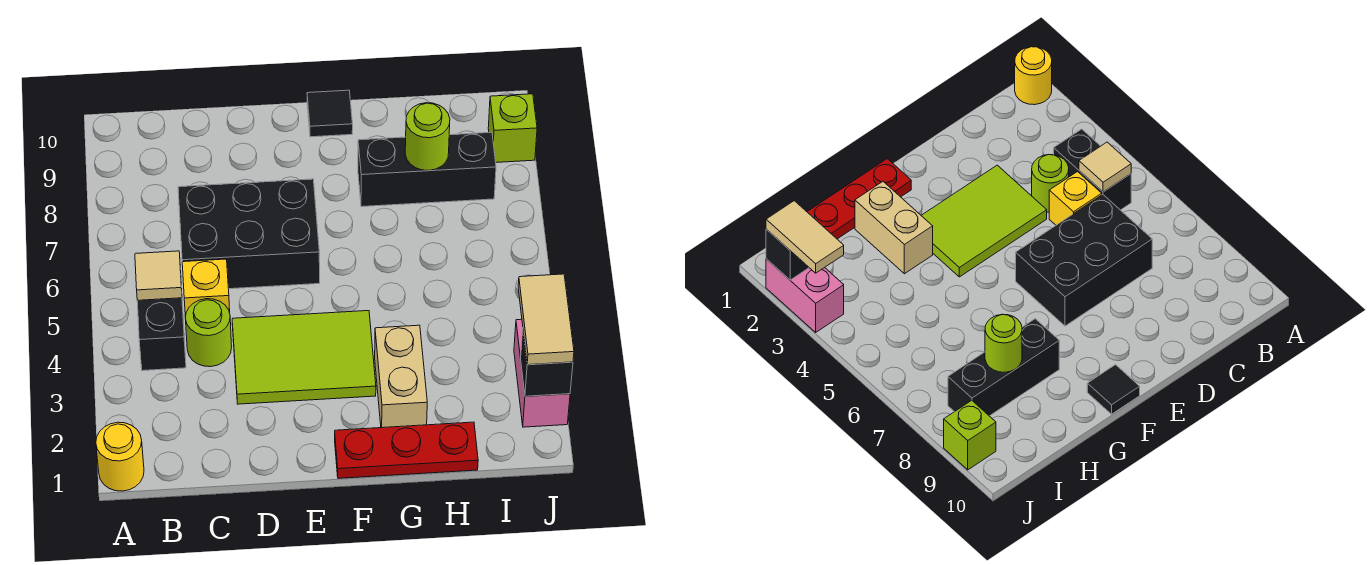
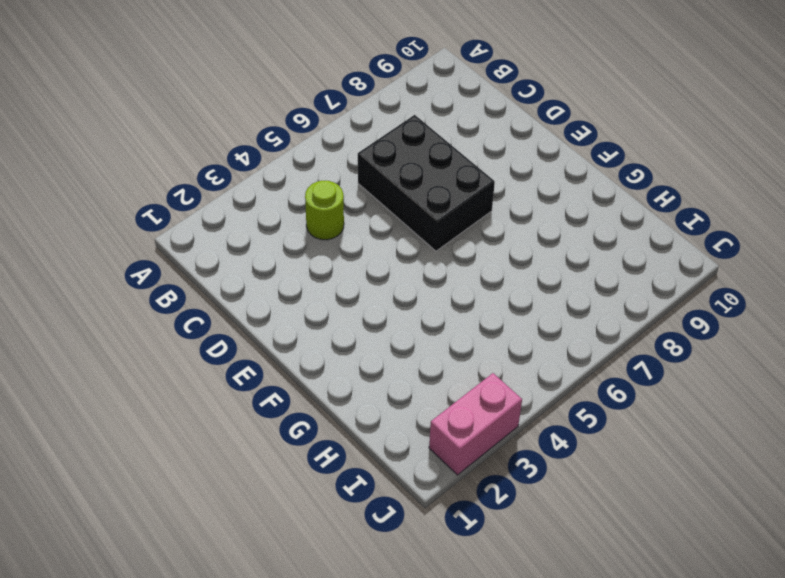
none -> yellow 1x1 round brick [96,422,144,491]
none -> black 1x2 brick [137,286,186,371]
none -> yellow 1x1 brick [182,259,230,317]

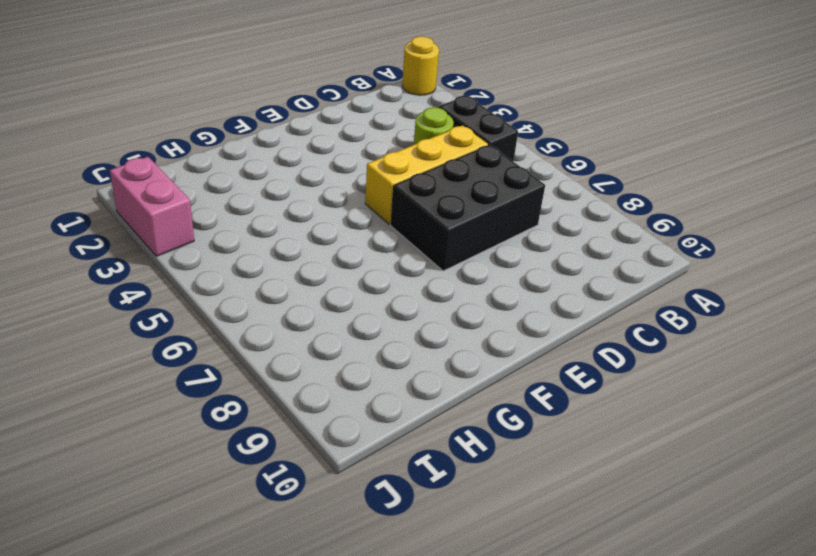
yellow 1x3 brick [365,125,488,224] -> yellow 1x1 brick [182,259,230,317]
none -> lime 2x3 tile [232,311,376,404]
none -> red 1x3 plate [335,422,478,478]
none -> black 1x1 tile [307,90,353,137]

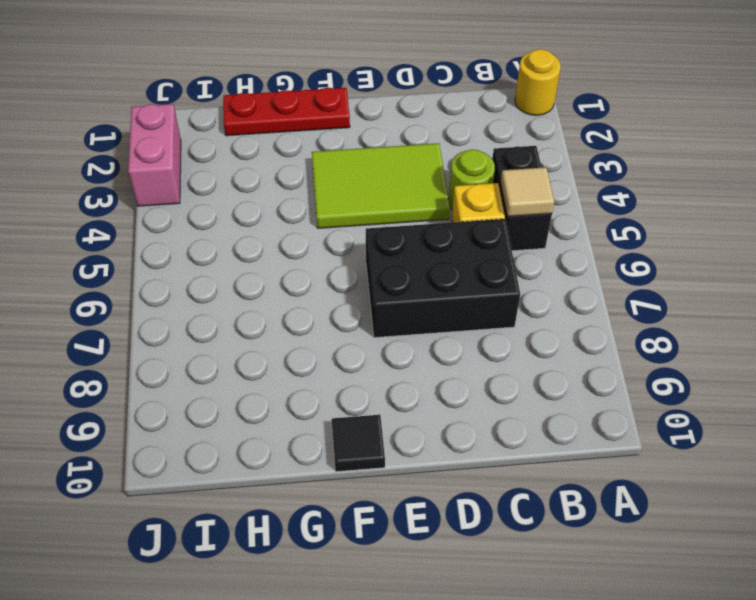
none -> tan 1x2 brick [375,325,427,428]
none -> black 1x3 brick [358,132,496,207]
none -> lime 1x1 brick [488,94,537,162]

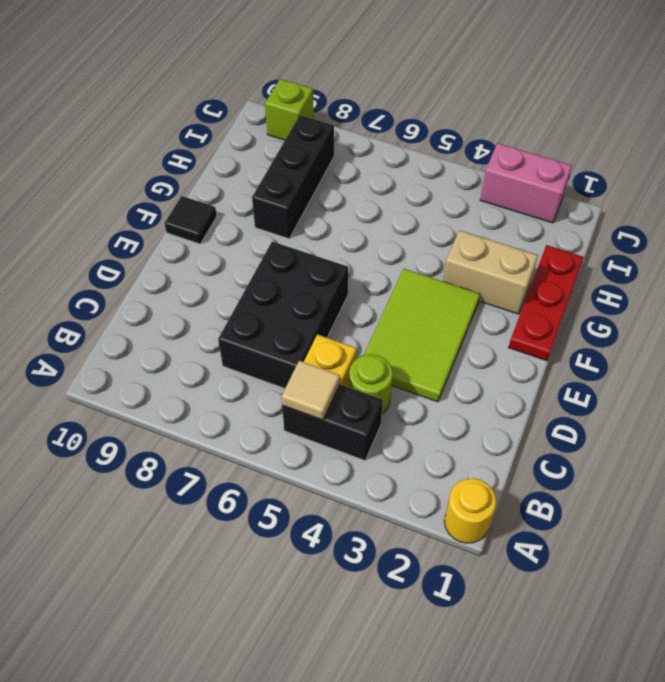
none -> lime 1x1 round brick [405,103,450,170]
none -> black 1x1 brick [521,331,573,396]
none -> tan 1x2 tile [518,274,574,365]

